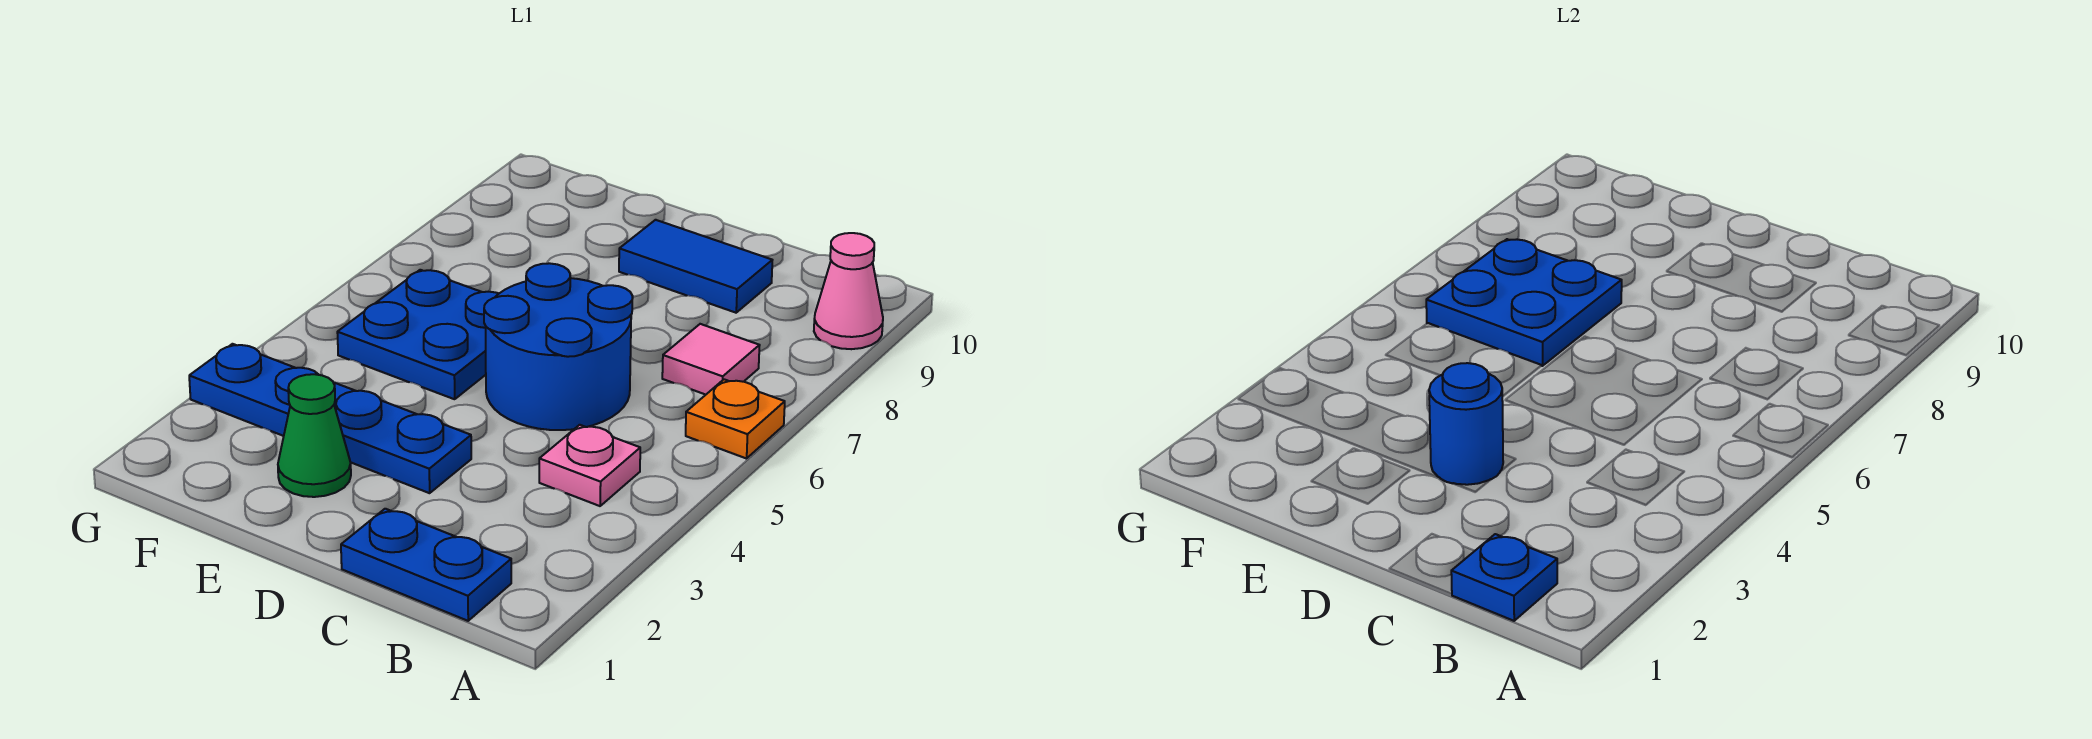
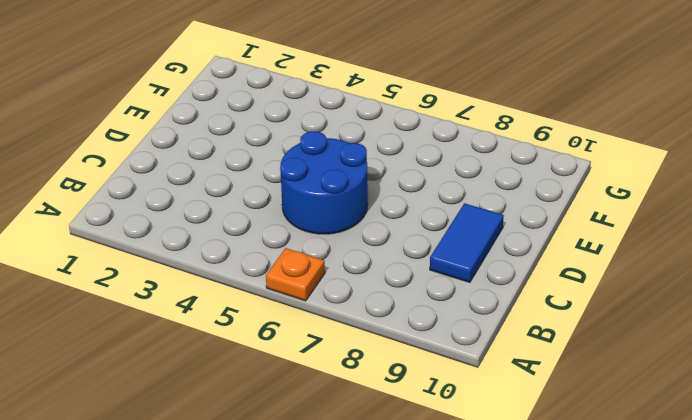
none -> pink 1x1 cone [814,233,883,349]
none -> blue 1x2 plate [341,509,511,621]
none -> pink 1x1 plate [539,425,640,506]

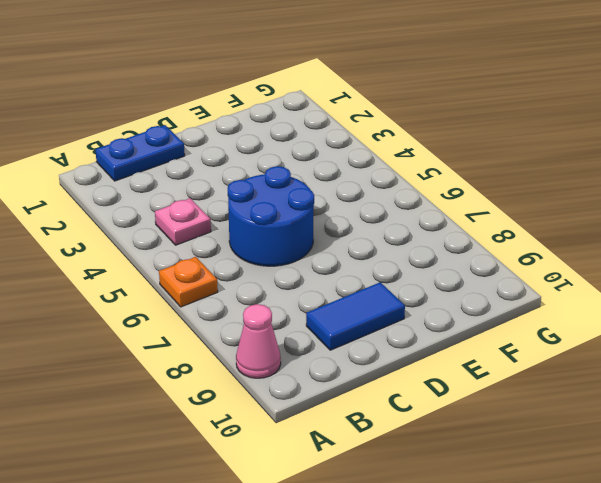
none -> pink 1x1 tile [662,324,760,395]
none -> blue 1x4 plate [189,344,471,493]
none -> green 1x1 cone [278,374,351,497]

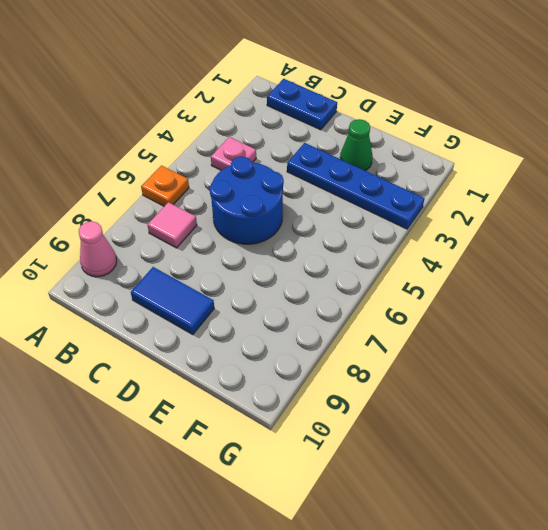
none -> blue 2x2 plate [337,270,499,399]
none -> blue 1x1 plate [1451,534,1557,621]
none -> blue 1x1 round brick [1429,363,1503,485]

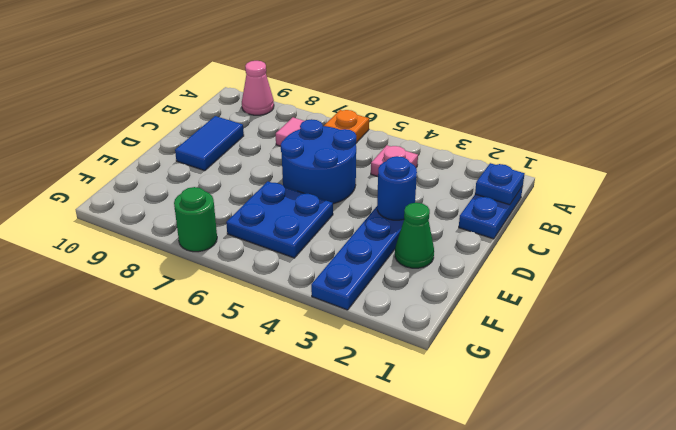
green 1x1 round brick [174,187,217,252] -> none
none -> blue 2x2 plate [1426,239,1622,366]

